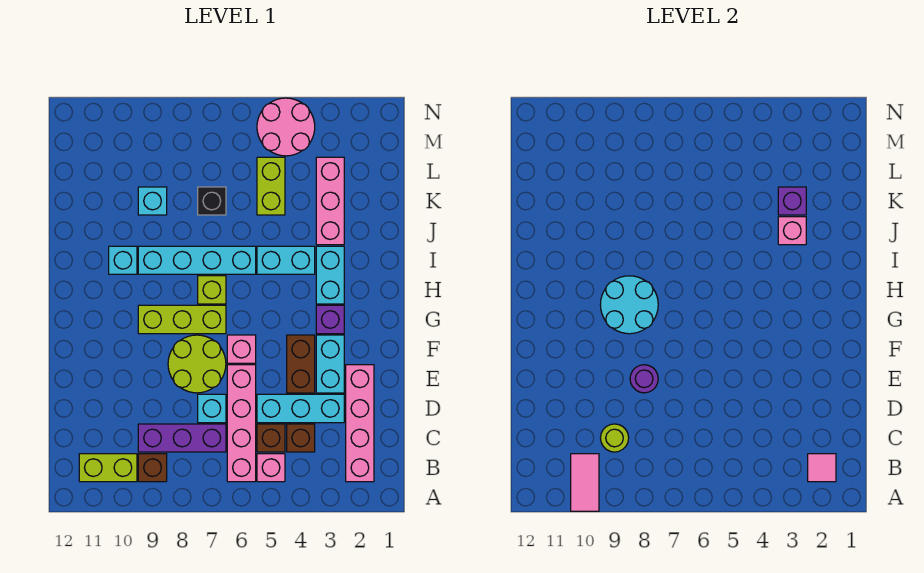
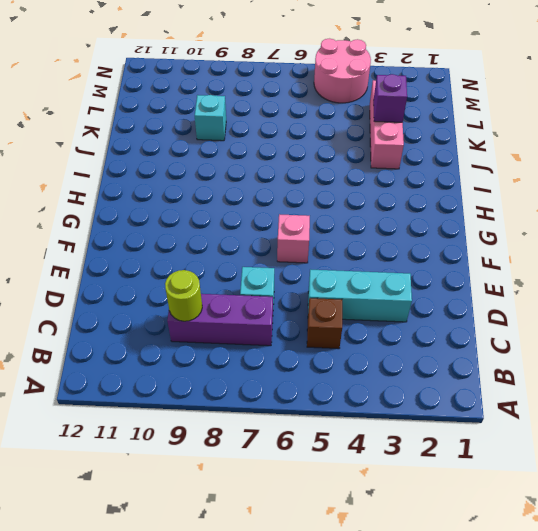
none -> pink 1x4 brick [346,365,374,482]
none -> pink 1x1 brick [257,454,285,482]
none -> pink 1x4 brick [227,365,256,482]
none -> brown 1x1 brick [138,454,167,482]

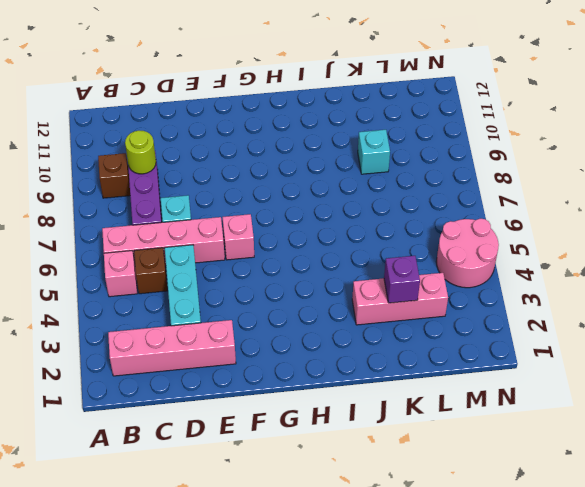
none -> lime 1x2 brick [79,454,137,482]
none -> brown 1x1 brick [287,424,315,452]
none -> cyan 1x2 brick [316,335,344,393]
none -> brown 1x2 brick [287,335,315,393]

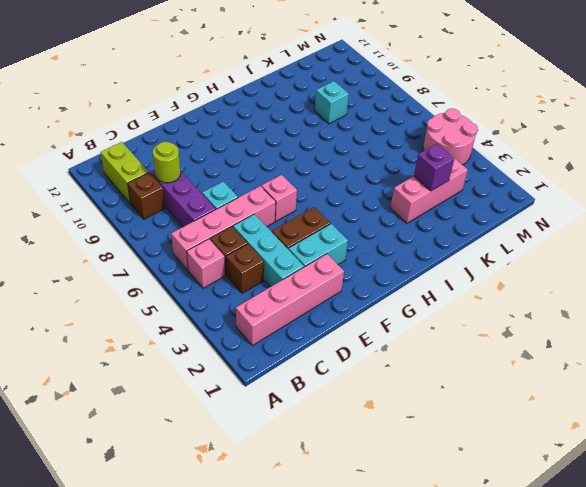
none -> lime 2x2 round brick [168,335,226,393]
none -> purple 1x1 brick [316,305,344,334]
none -> lime 1x3 brick [138,305,226,334]
none -> cyan 1x2 brick [316,246,344,304]

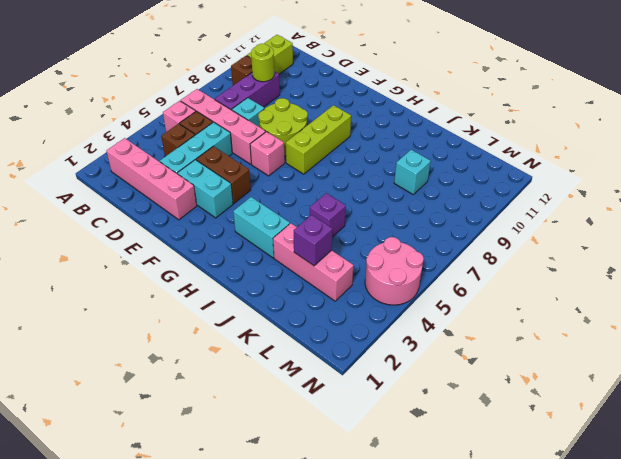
purple 1x1 brick [310,193,346,237] -> purple 1x1 brick moved to [316,305,344,334]
none -> lime 1x1 brick [198,276,226,304]
none -> cyan 1x2 brick [257,246,315,274]
none -> cyan 1x4 brick [138,246,256,274]
none -> cyan 1x1 brick [109,246,137,274]

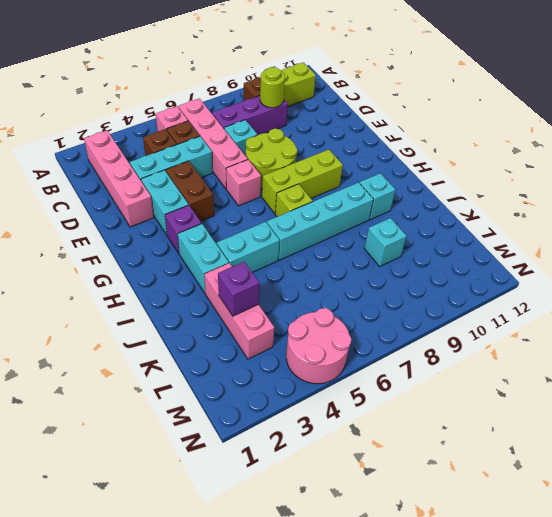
none -> lime 1x2 brick [257,157,285,215]
none -> black 1x1 brick [198,187,226,215]
none -> pink 1x2 tile [571,454,599,511]
none -> pink 1x1 tile [808,454,836,482]

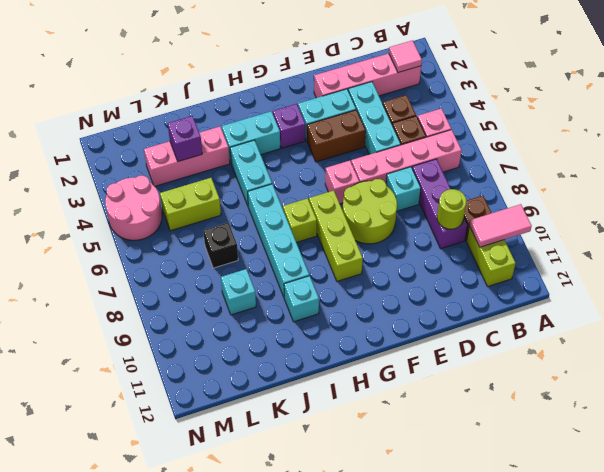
none -> purple 1x1 round brick [630,365,658,393]
none -> cyan 2x2 round brick [600,276,658,334]
none -> pink 1x1 brick [778,217,806,245]

